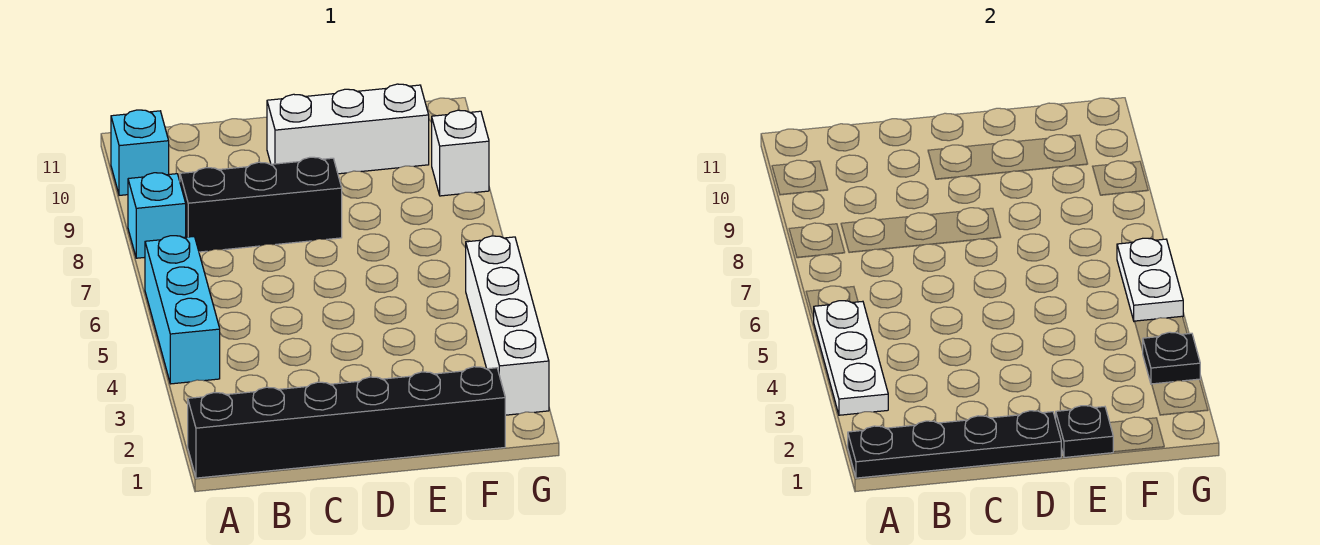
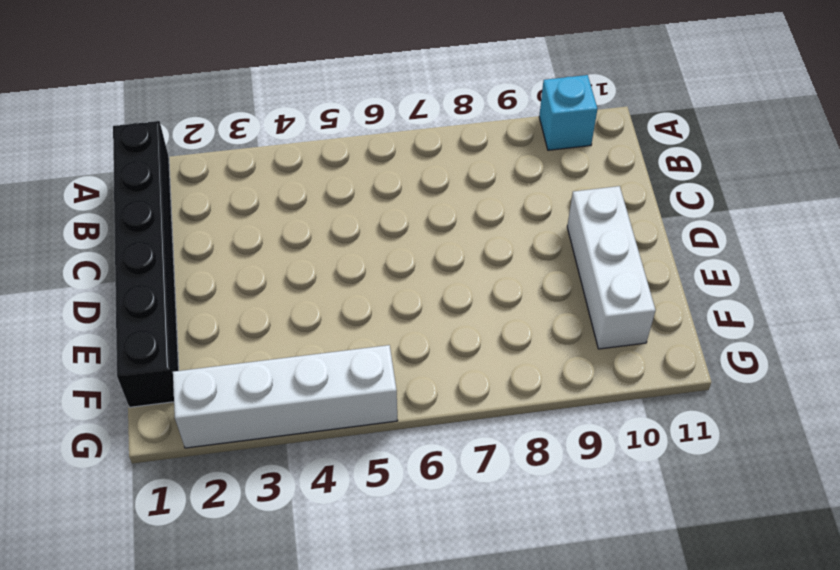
none -> cyan 1x3 brick [145,236,220,384]
none -> cyan 1x1 brick [128,173,186,258]
none -> black 1x3 brick [180,157,342,252]

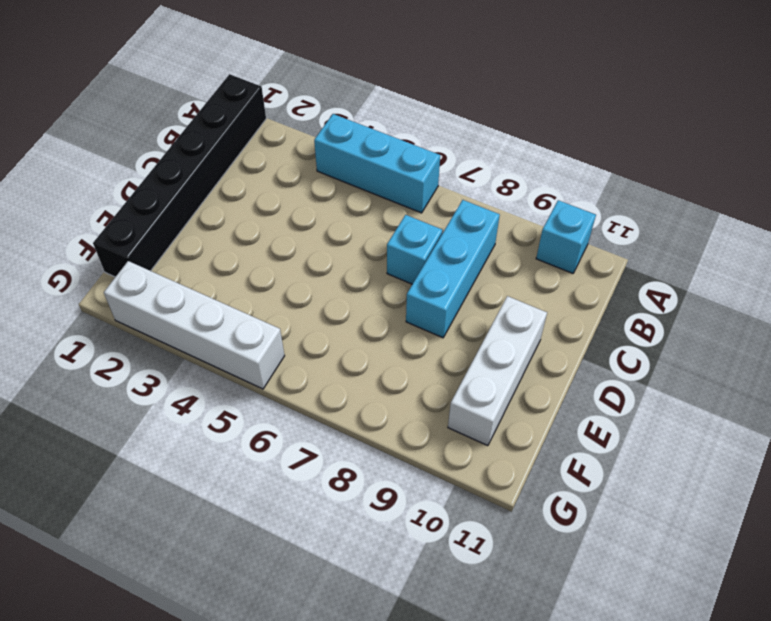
cyan 1x3 brick [406,200,500,338] -> black 1x3 brick [180,157,342,252]
cyan 1x1 brick [387,215,442,284] -> cyan 1x1 brick moved to [128,173,186,258]
none -> white 1x1 brick [432,110,489,196]
none -> black 1x4 plate [848,411,1061,478]
none -> white 1x3 plate [813,301,888,415]

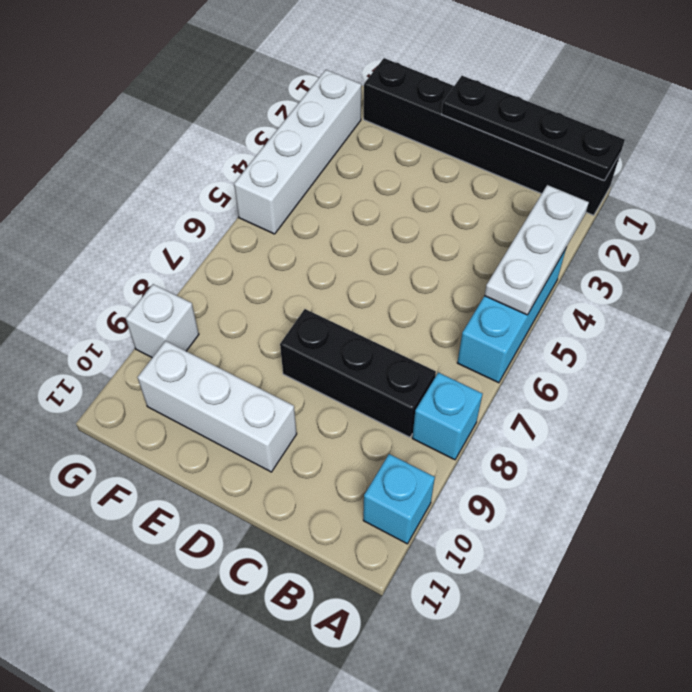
none -> black 1x1 plate [1056,406,1113,457]
none -> black 1x1 plate [1143,332,1200,384]
none -> white 1x2 plate [1117,238,1183,322]

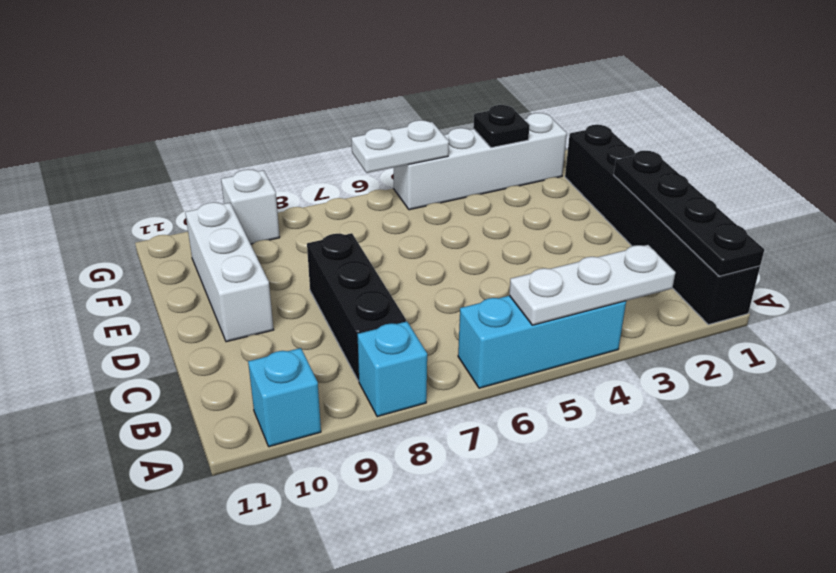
none -> black 1x1 plate [1056,406,1113,457]

